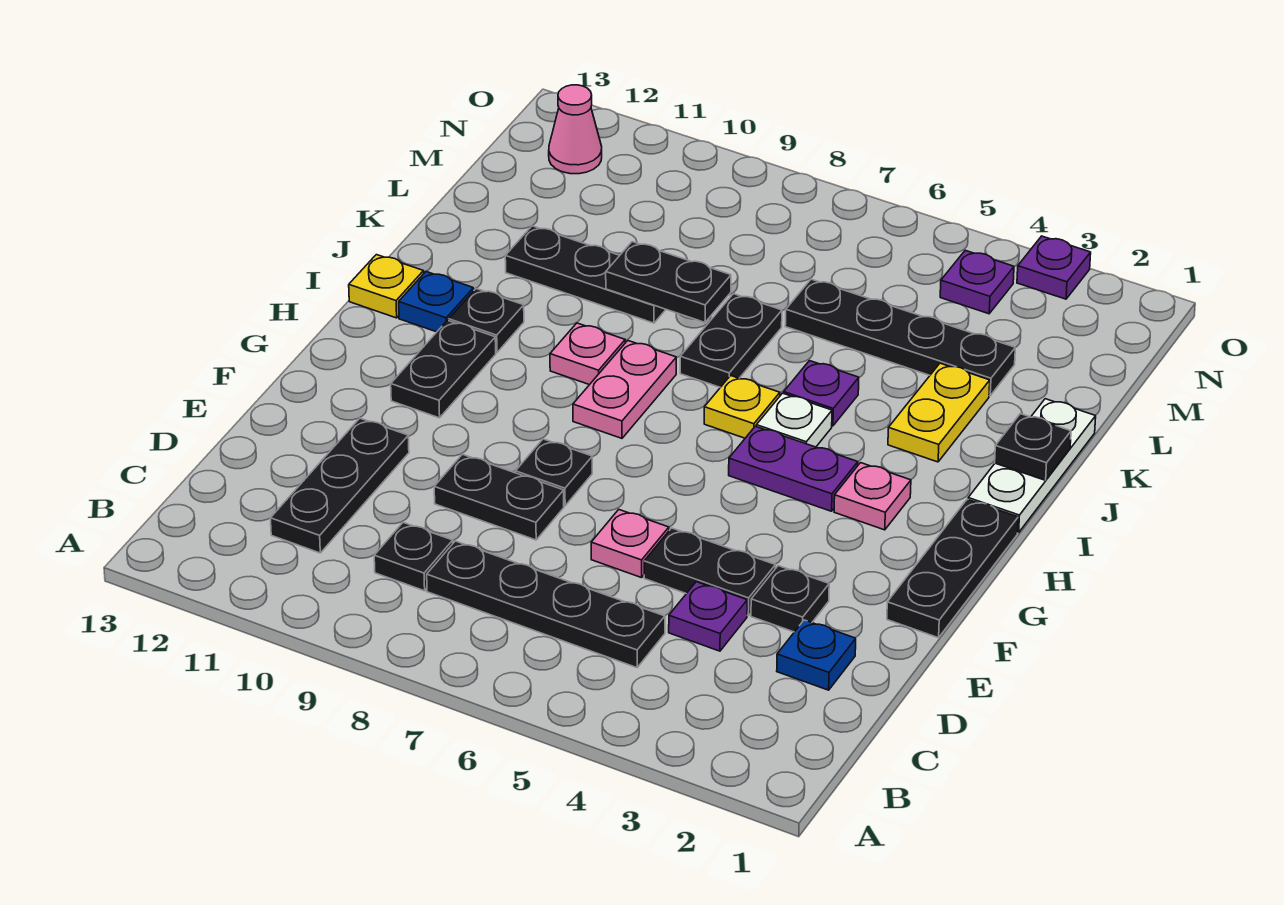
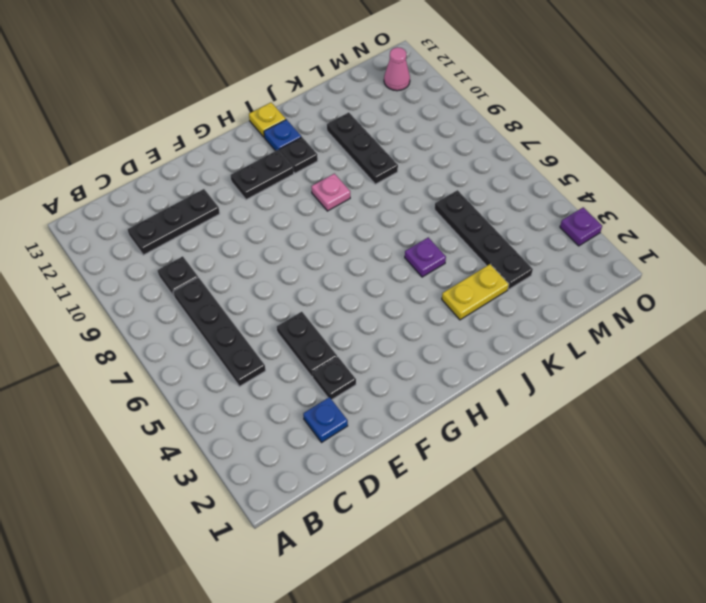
none -> purple 1x1 plate [669,582,747,651]
none -> pink 1x1 plate [591,510,669,578]
none -> black 1x2 plate [434,454,564,540]
none -> black 1x3 plate [887,499,1018,638]

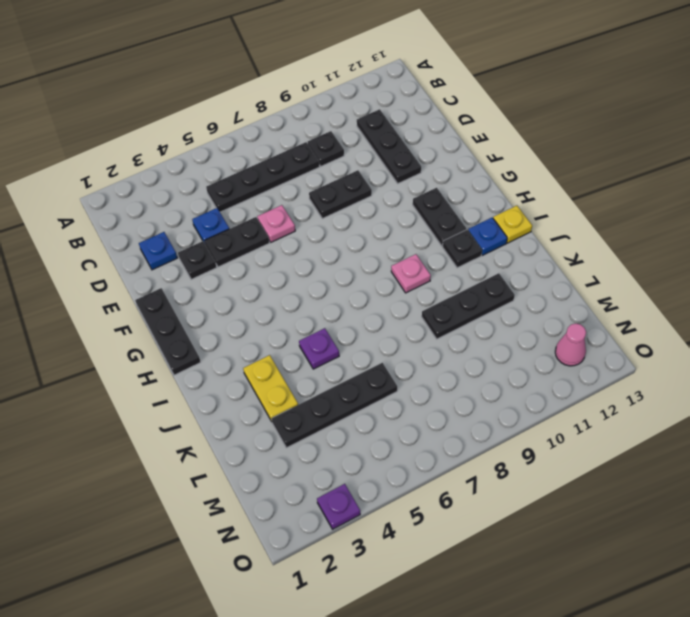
blue 1x1 plate [192,208,229,243] -> purple 1x1 plate [669,582,747,651]
none -> black 1x1 plate [515,439,592,506]
none -> pink 1x1 plate [834,463,911,530]
none -> purple 1x2 plate [729,426,858,511]
none -> pink 1x2 plate [573,341,676,438]

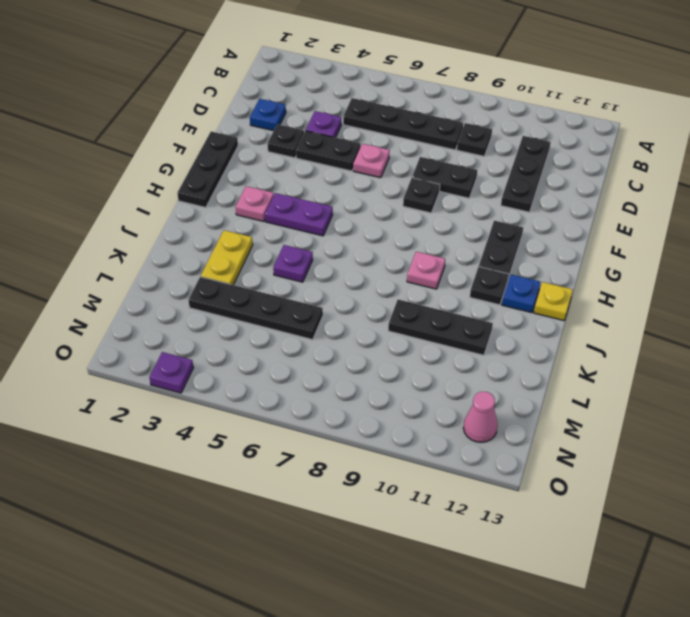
none -> pink 1x2 plate [573,341,676,438]
none -> white 1x3 plate [968,399,1096,533]
none -> white 1x1 plate [756,393,832,447]
none -> yellow 1x1 plate [704,376,780,438]

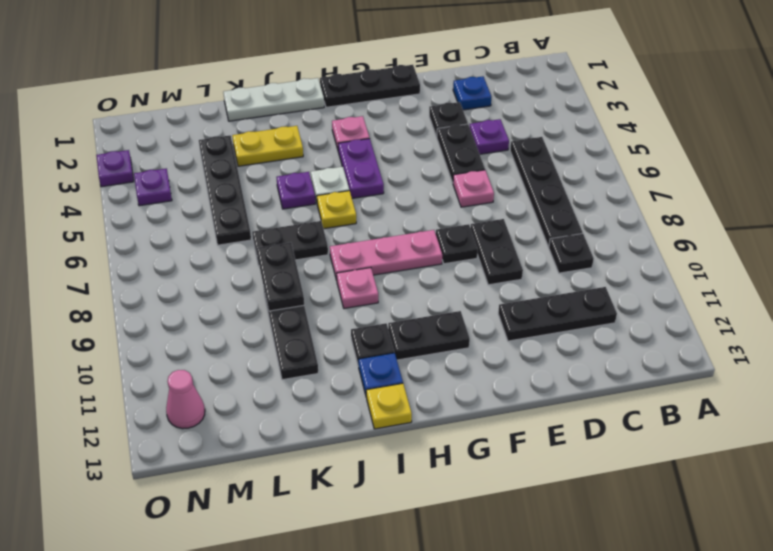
pink 1x3 plate [330,230,442,280] -> pink 1x2 plate [573,341,676,438]
none -> black 1x1 plate [995,414,1071,480]

